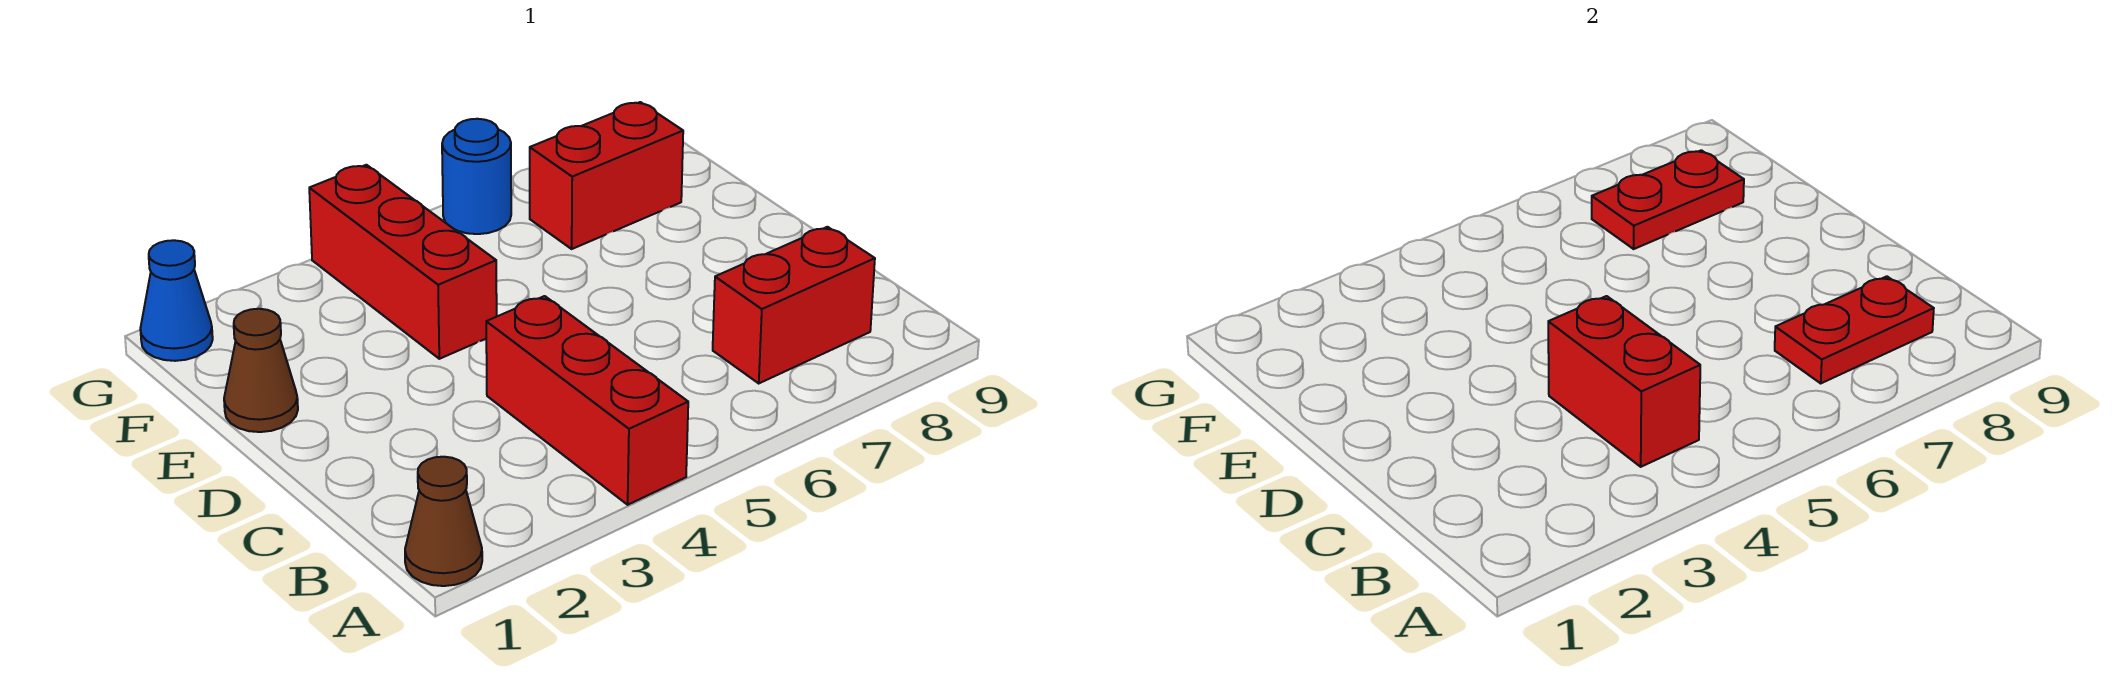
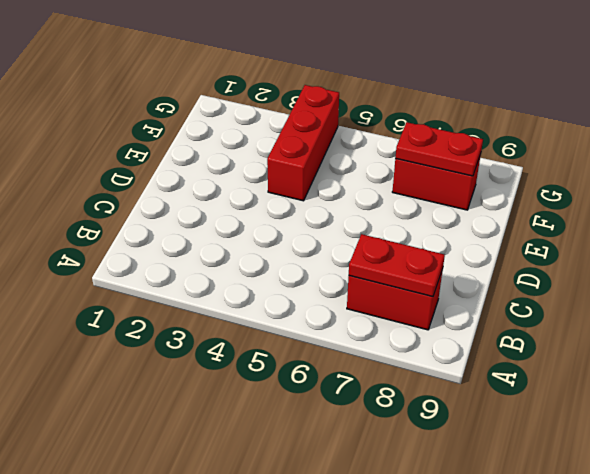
none -> brown 1x1 cone [405,457,482,586]
none -> red 1x3 brick [486,296,688,505]

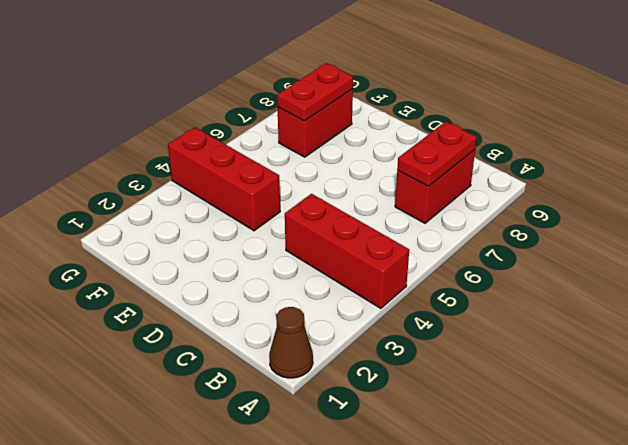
none -> brown 1x1 cone [224,309,298,432]
none -> blue 1x1 cone [140,240,213,361]

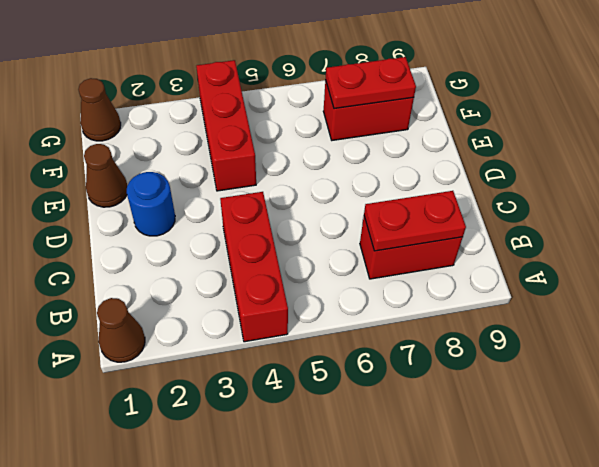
blue 1x1 round brick [127,172,175,236] -> blue 1x1 round brick moved to [442,119,511,234]
brown 1x1 cone [78,78,121,141] -> blue 1x1 cone [140,240,213,361]
none -> red 1x2 brick [1548,296,1700,467]

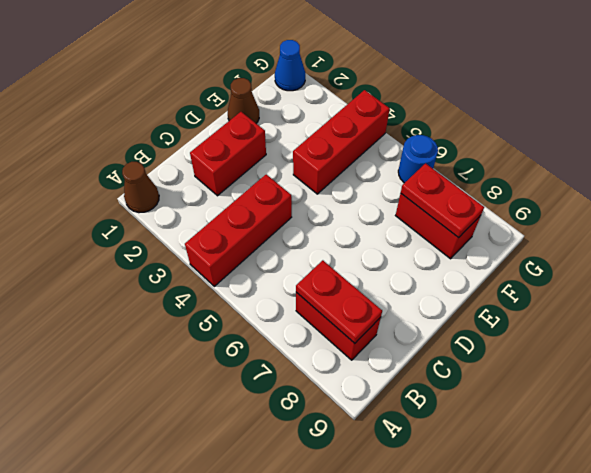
red 1x2 brick [190,112,266,196] -> red 1x2 brick moved to [1548,296,1700,467]

